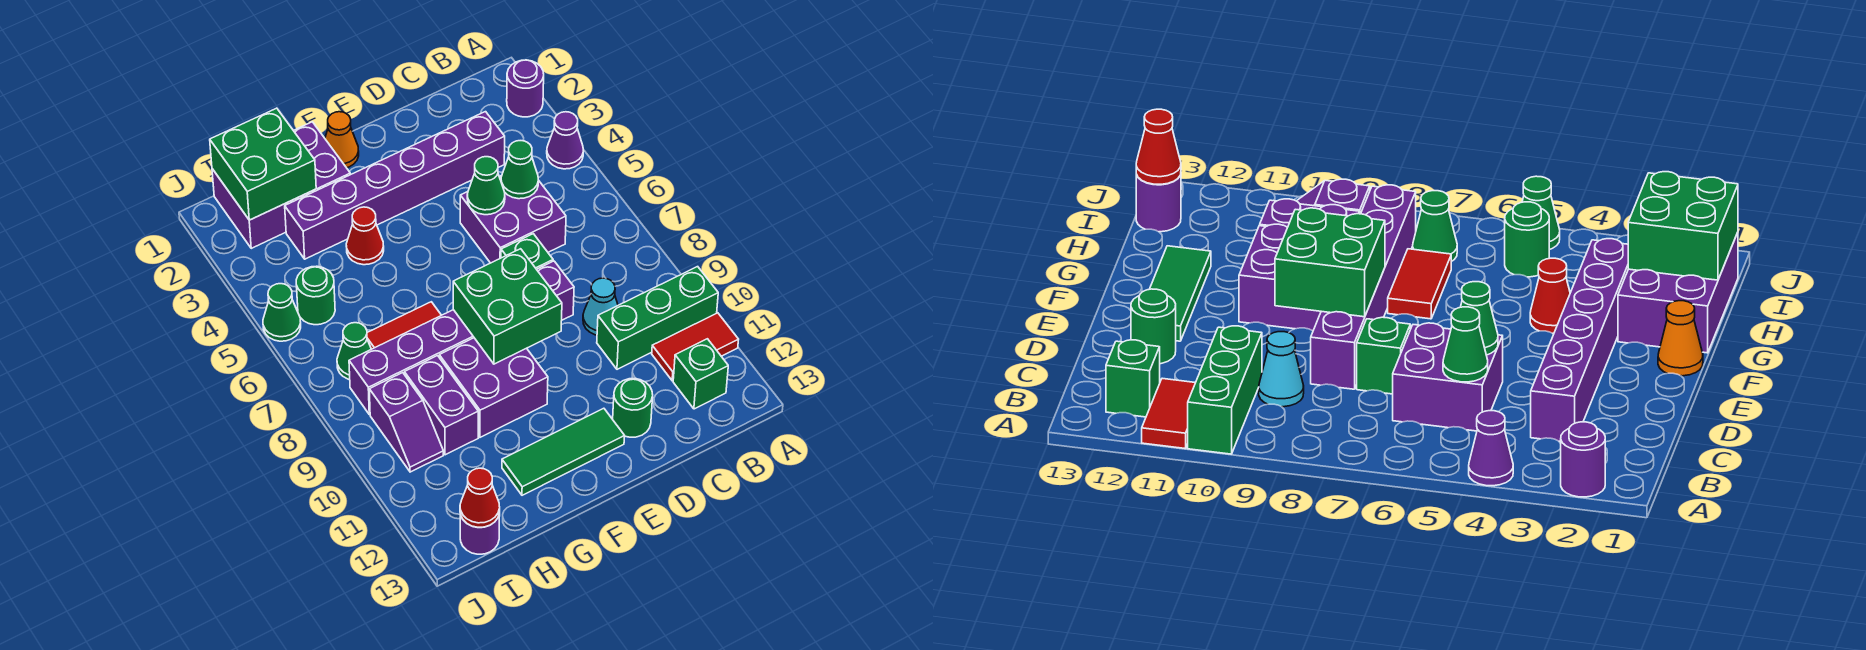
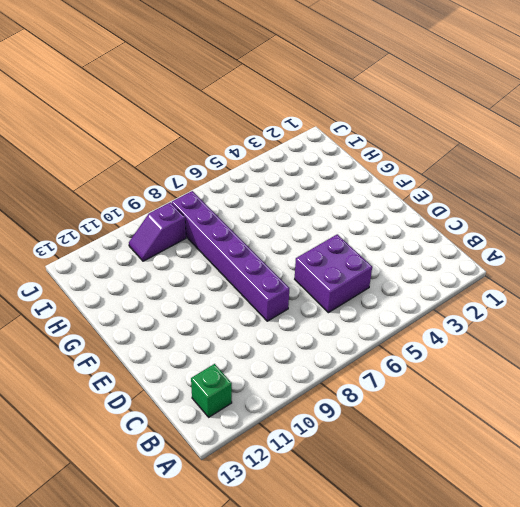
none -> purple 1x1 round brick [507,60,544,117]
none -> purple 1x1 cone [547,112,583,169]
none -> green 1x3 brick [597,267,718,369]

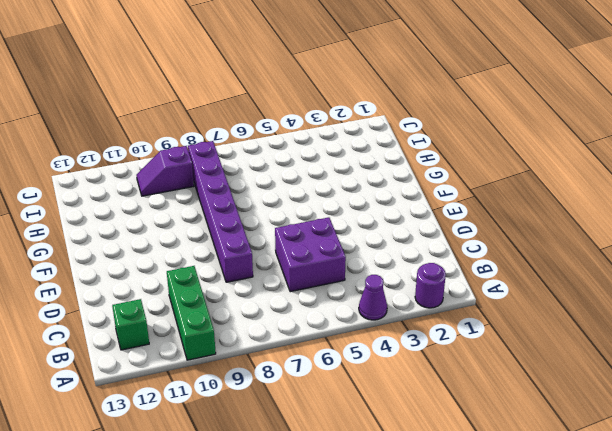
none -> red 1x2 tile [652,313,739,381]
none -> purple 1x6 brick [285,112,505,259]
none -> cyan 1x1 cone [583,278,618,335]

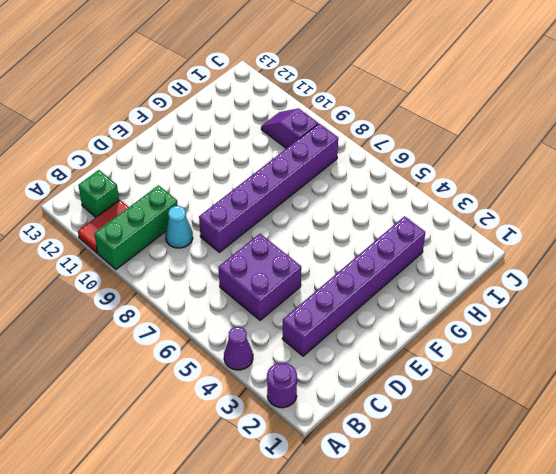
none -> green 1x1 brick [501,234,553,269]
none -> green 1x1 round brick [613,379,653,437]
none -> green 1x3 tile [502,408,625,495]

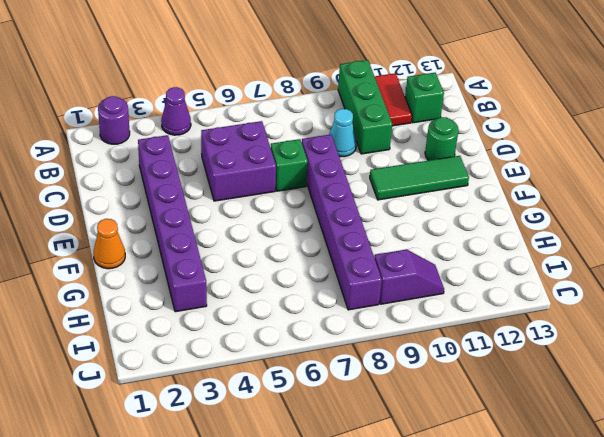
green 1x3 tile [370,156,469,200] -> green 1x3 tile turned to [502,408,625,495]
none -> purple 2x2 brick [439,338,548,437]
none -> purple 2x3 brick [212,122,350,248]
none -> red 1x1 cone [346,207,384,265]

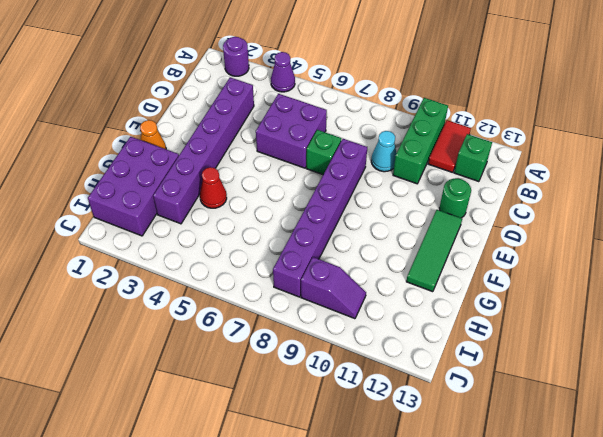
none -> purple 2x2 brick [439,338,548,437]
none -> red 1x2 tile [367,302,441,349]
none -> purple 1x2 brick [404,356,478,455]

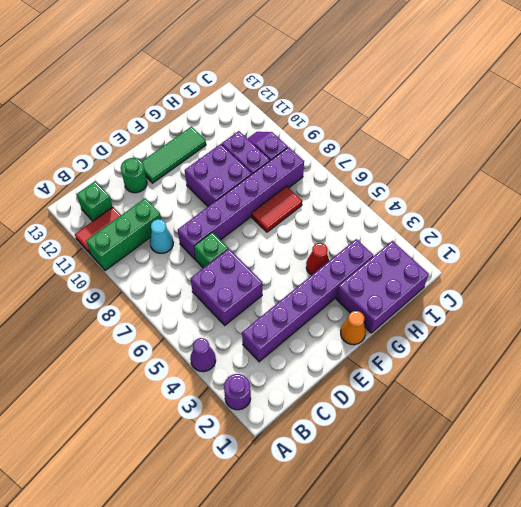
none -> green 1x1 round brick [296,266,335,325]
none -> green 1x1 cone [337,323,371,380]
none -> purple 1x1 round brick [460,513,500,554]

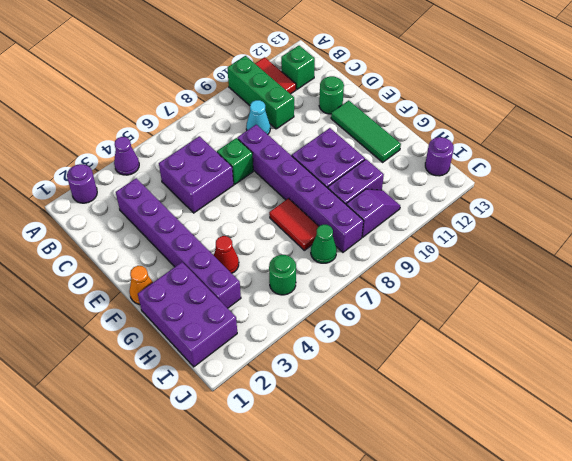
none -> green 1x1 cone [263,284,301,341]
none -> green 1x1 cone [501,141,539,199]
none -> green 1x1 cone [467,157,505,215]

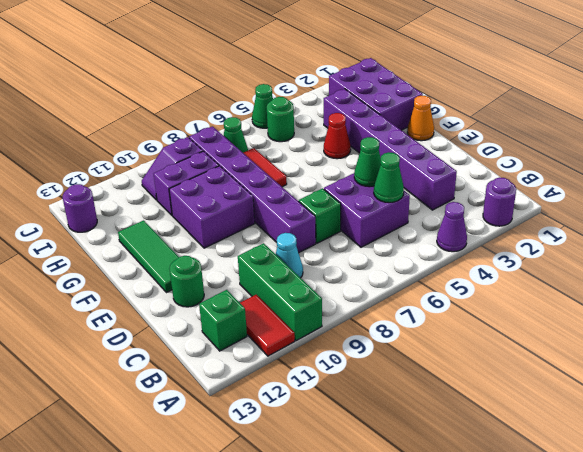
none -> green 2x2 brick [453,249,562,364]
none -> green 2x2 brick [210,108,316,220]
none -> red 1x1 cone [460,468,500,527]

